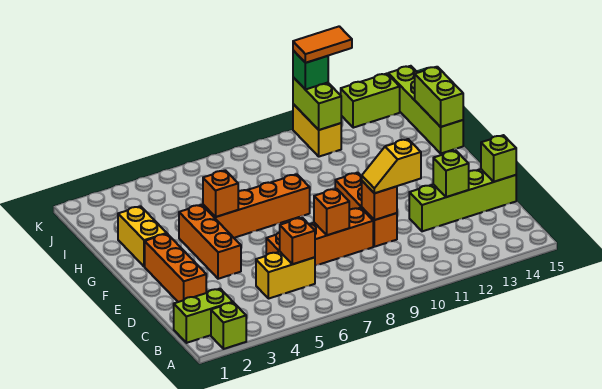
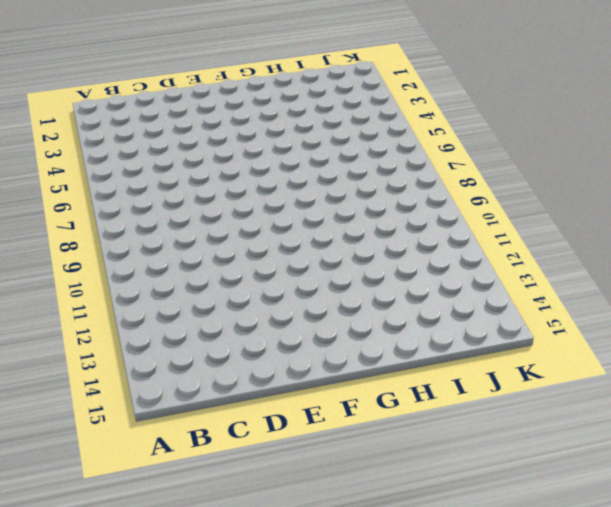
none -> lime 1x1 brick [211,302,246,349]
none -> lime 1x2 brick [174,289,233,343]
none -> yellow 1x2 brick [256,252,315,299]

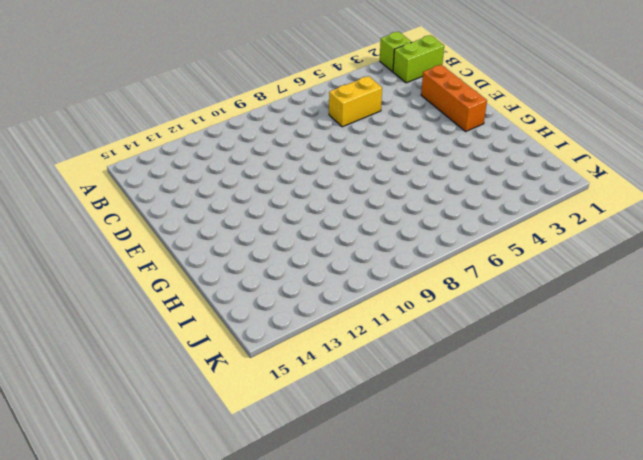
none -> orange 1x4 brick [266,208,373,266]
none -> orange 1x3 brick [335,173,397,247]
none -> lime 1x4 brick [409,169,516,231]

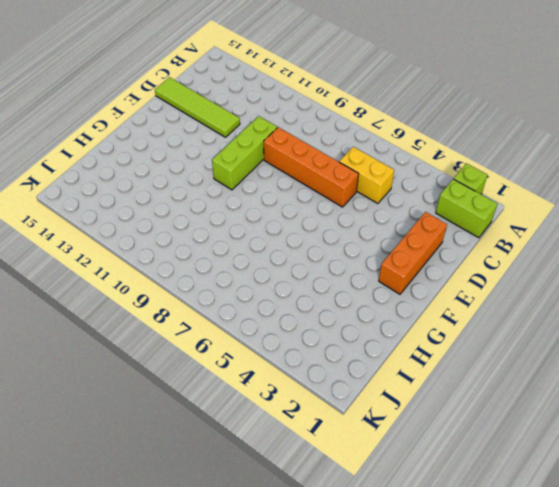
lime 1x3 brick [212,116,277,190] -> orange 1x3 brick [335,173,397,247]
lime 1x4 tile [155,77,240,137] -> lime 1x4 brick [409,169,516,231]
none -> orange 1x3 brick [179,205,241,279]
none -> yellow 1x2 brick [118,206,167,267]
none -> orange 1x4 brick [203,174,310,238]

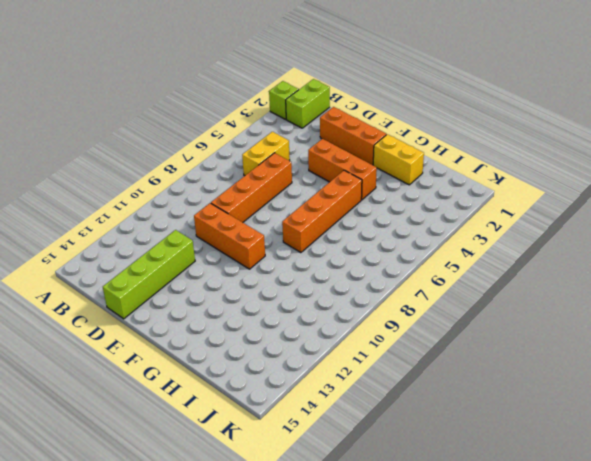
none -> lime 1x4 brick [388,66,463,153]
none -> yellow 1x2 brick [293,104,341,157]
none -> lime 1x2 brick [341,74,400,128]

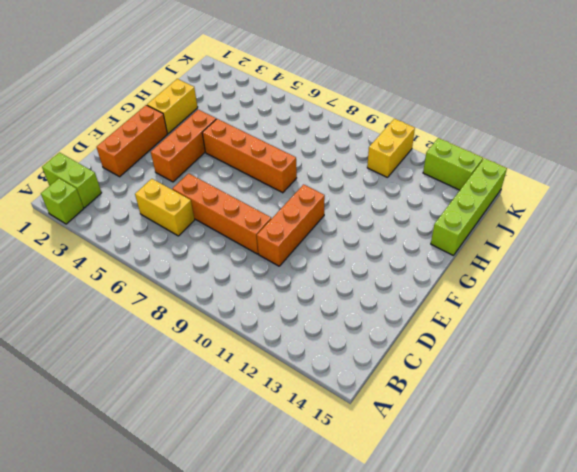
none -> lime 1x4 brick [409,169,516,231]
none -> orange 1x1 brick [280,218,315,264]
none -> orange 1x1 brick [314,189,349,235]

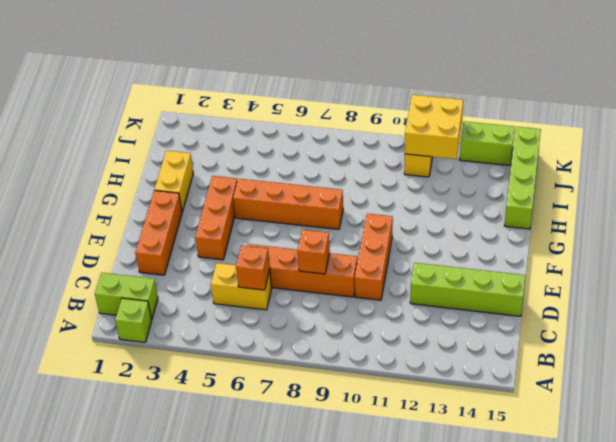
yellow 2x2 brick [405,95,463,159] -> lime 1x2 brick [293,77,341,130]
none -> orange 1x1 brick [362,181,397,220]
none -> lime 1x1 brick [433,151,469,197]
none -> lime 1x1 brick [481,135,516,182]

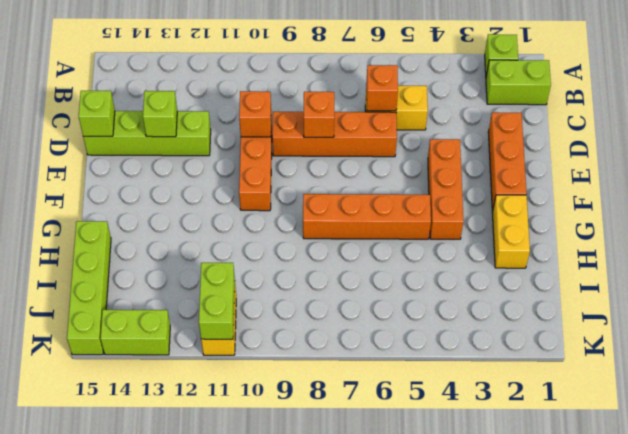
none -> orange 1x1 brick [203,170,238,217]
none -> lime 1x2 brick [415,67,463,127]
none -> yellow 1x2 slope [362,139,421,193]

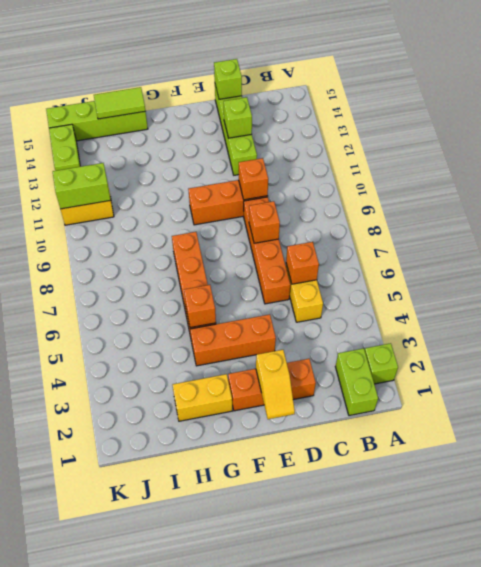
yellow 1x2 slope [256,350,295,419] -> yellow 1x2 slope moved to [362,139,421,193]
lime 1x2 tile [94,87,145,119] -> lime 1x2 brick [415,67,463,127]
none -> green 1x1 brick [293,50,328,89]
none -> orange 1x2 tile [293,26,352,63]

